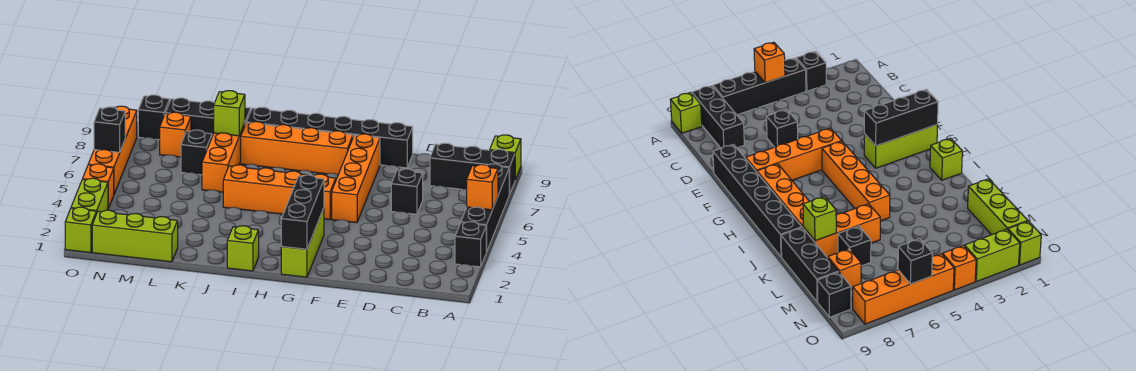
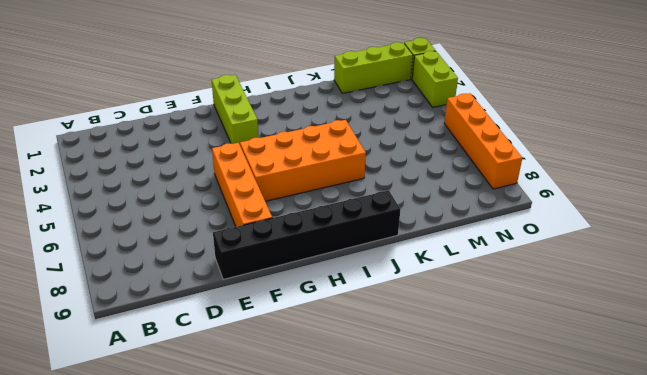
orange 2x4 brick [240,120,366,201] -> orange 1x4 brick [223,165,336,219]
none -> black 1x1 brick [455,222,486,267]
none -> black 1x4 brick [461,164,509,252]
none -> black 1x3 brick [430,143,515,194]

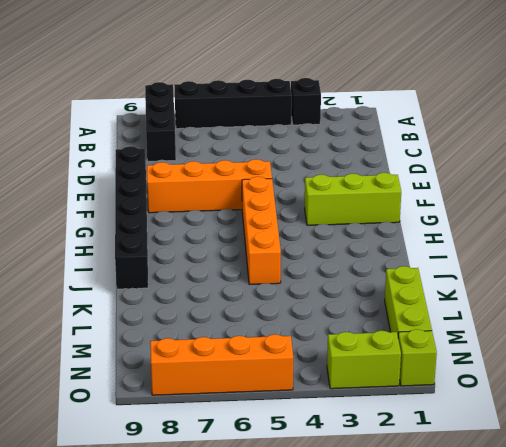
none -> lime 1x1 brick [490,135,521,180]
none -> black 1x1 brick [391,169,423,214]
none -> orange 1x4 brick [241,122,353,175]

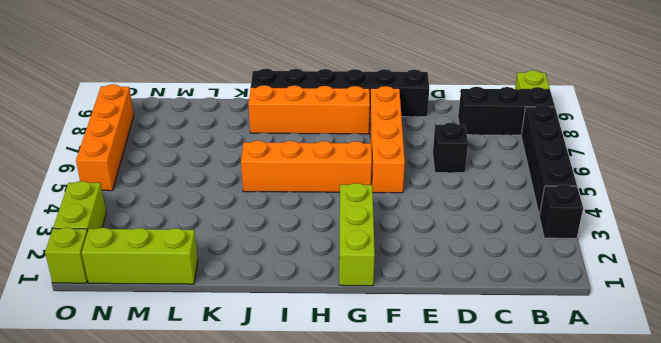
none -> lime 1x1 brick [227,226,259,271]
none -> orange 1x3 brick [202,123,245,192]
none -> black 1x3 brick [166,98,251,136]

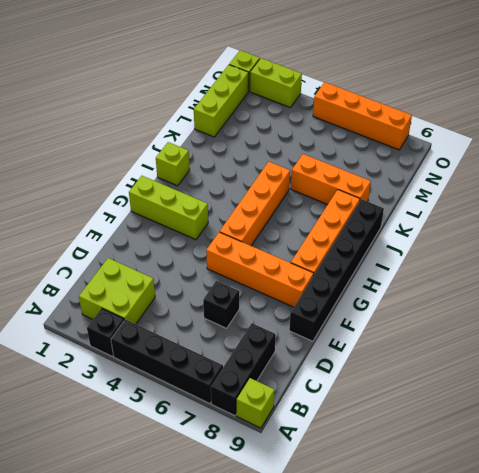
lime 2x2 brick [79,258,155,324] -> none
none -> black 1x3 brick [166,98,251,136]
none -> black 1x1 brick [181,130,212,175]
none -> orange 1x1 brick [160,112,191,157]

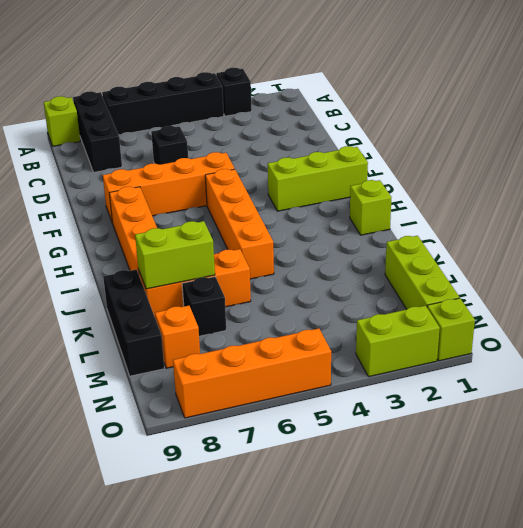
lime 1x2 brick [135,221,215,289] -> lime 1x1 brick [214,91,245,136]
none -> black 1x6 brick [246,107,413,168]
none -> black 1x1 brick [138,95,170,140]
none -> orange 1x1 brick [83,164,114,208]

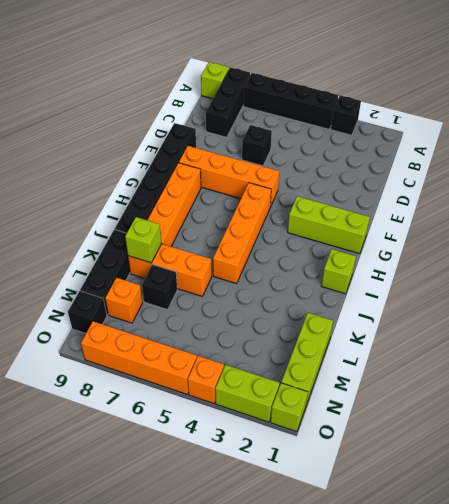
none -> orange 1x1 brick [467,165,498,210]
none -> black 1x3 brick [281,175,324,249]
none -> black 1x1 brick [94,107,125,152]

